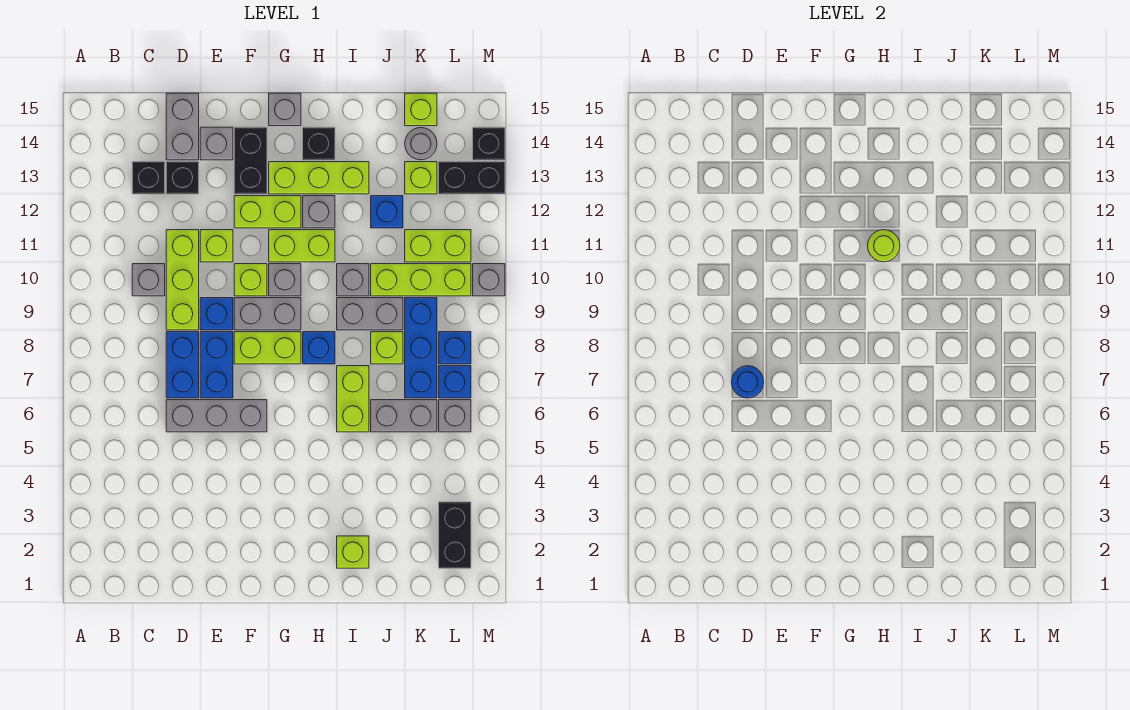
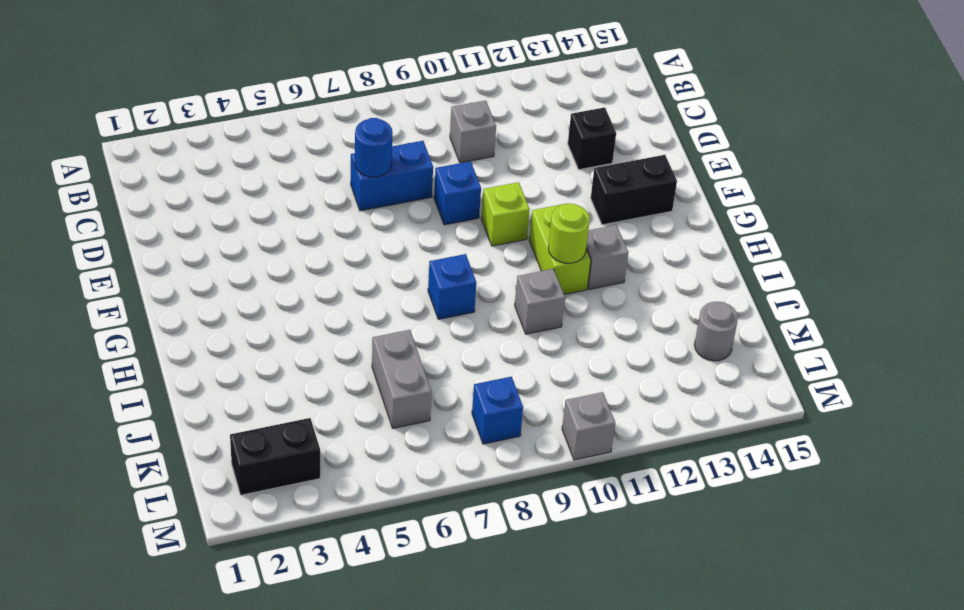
none -> black 1x1 brick [132,162,165,194]
none -> grey 1x3 brick [166,400,267,432]
none -> lime 1x3 brick [166,230,199,330]
none -> grey 1x2 brick [166,93,199,160]

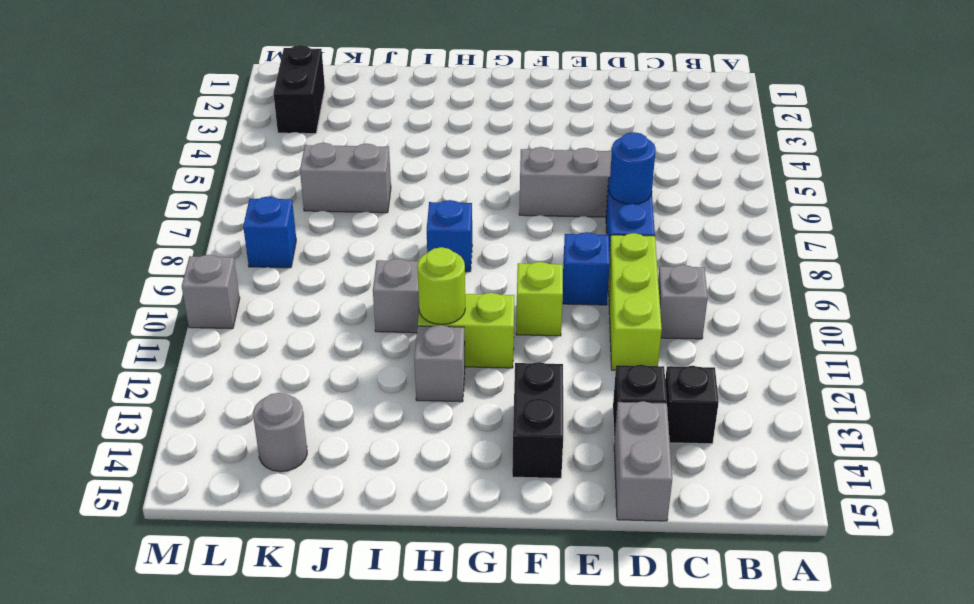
none -> blue 1x2 brick [200,332,233,398]
none -> lime 1x1 brick [200,230,233,262]
none -> grey 1x1 brick [200,127,233,160]
none -> lime 1x2 brick [234,332,301,364]

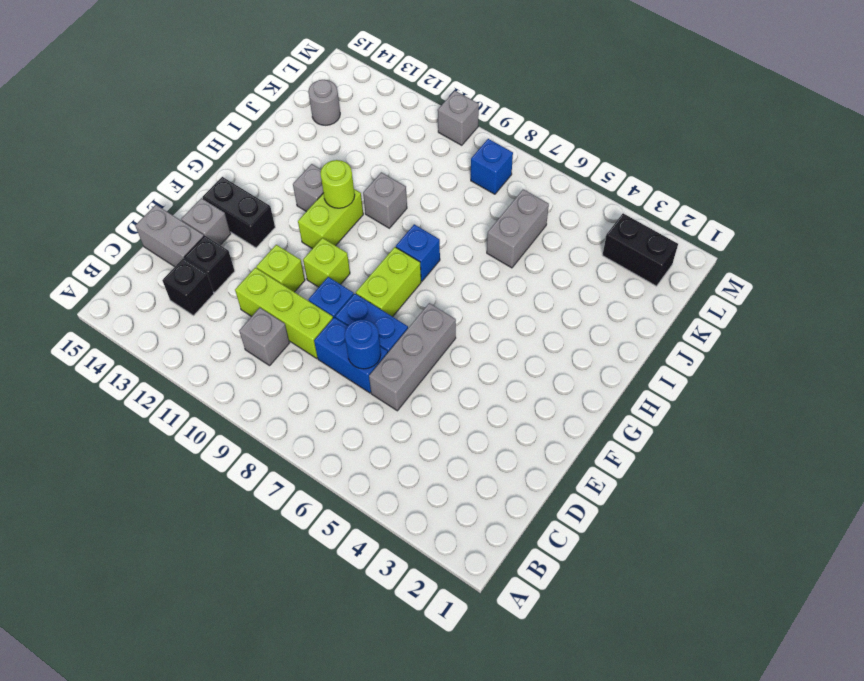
none -> grey 1x2 brick [234,298,301,330]
none -> lime 1x2 brick [234,196,301,228]
none -> grey 1x1 brick [269,264,301,296]
none -> lime 1x3 brick [269,162,369,194]

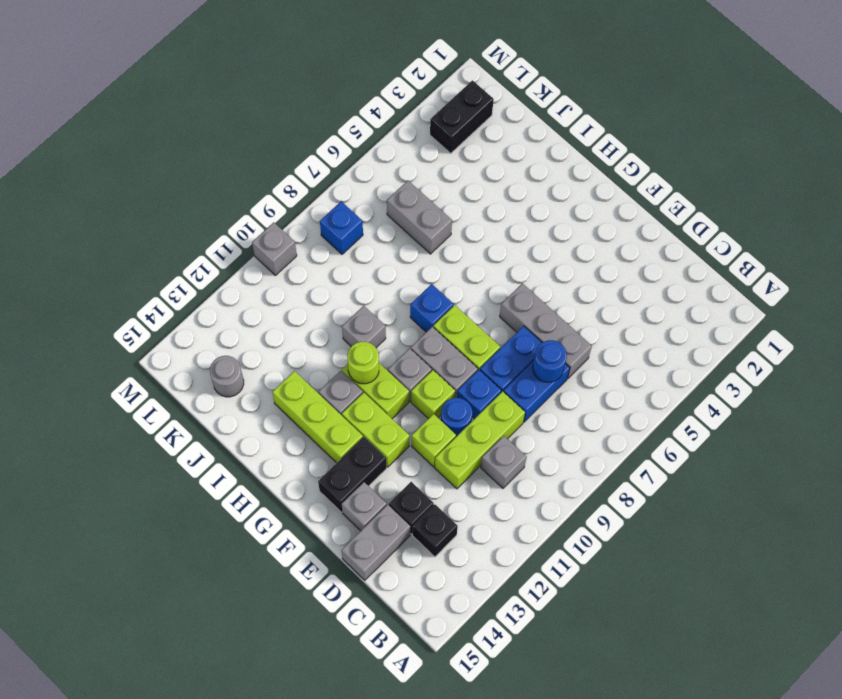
blue 1x1 round brick [441,398,472,437] -> none
none -> grey 1x1 brick [269,93,301,126]
none -> black 1x1 brick [303,127,335,160]
none -> lime 1x1 brick [337,536,369,568]
none -> lime 1x2 brick [337,366,369,432]

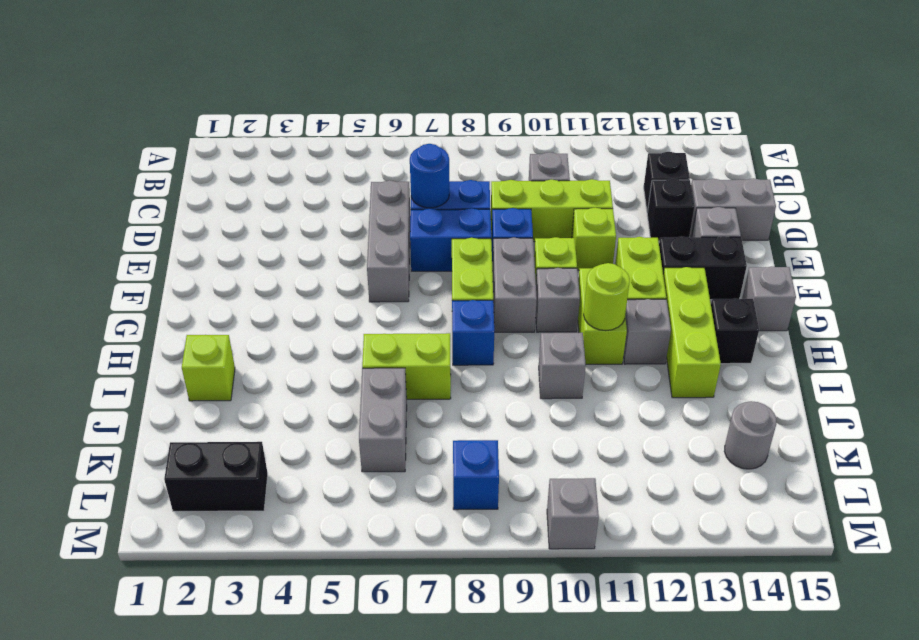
none -> grey 1x2 brick [337,298,403,330]
none -> lime 1x1 brick [371,332,403,364]
none -> lime 1x3 brick [371,264,471,296]
none -> blue 1x1 brick [371,196,403,228]

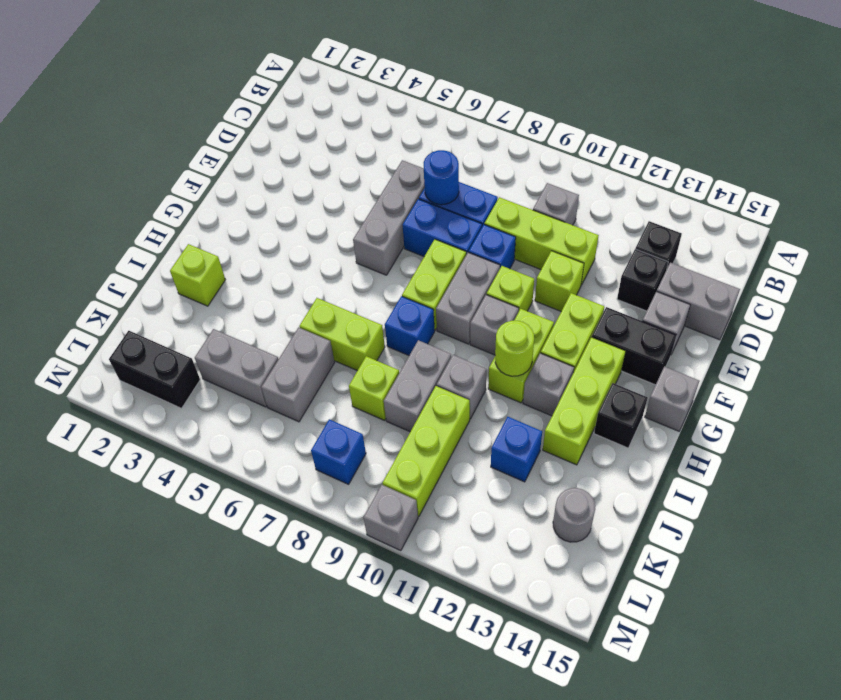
grey 1x2 brick [195,329,278,407] -> none
none -> blue 1x3 brick [405,298,437,398]
none -> lime 1x2 brick [405,230,471,262]
none -> lime 1x1 brick [405,162,437,194]
none -> lime 1x1 brick [405,93,437,126]

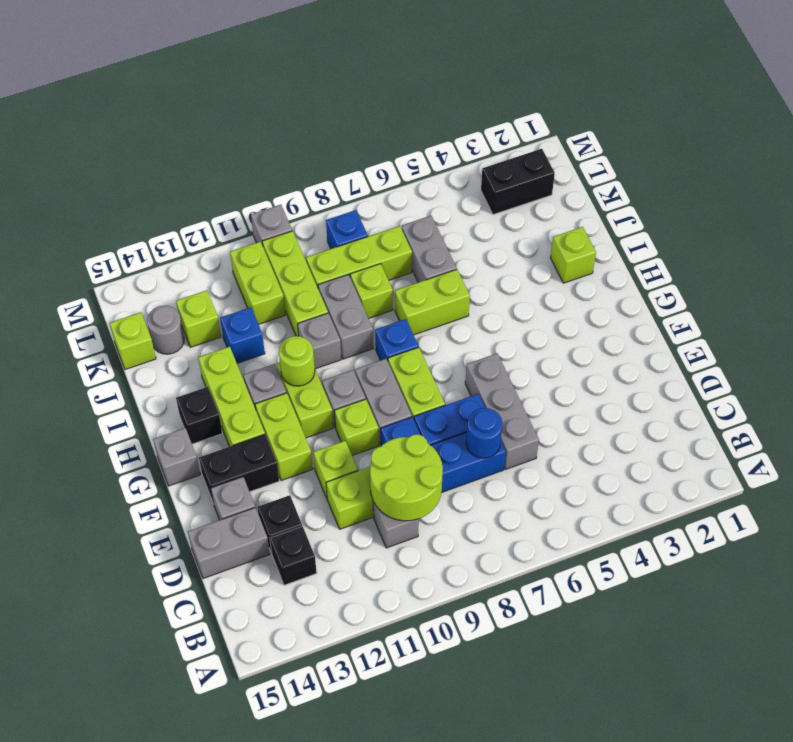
lime 2x2 round brick [370,434,443,521] -> none
lime 1x3 brick [306,226,412,287] -> blue 1x3 brick [405,298,437,398]
none -> grey 1x1 brick [439,400,471,432]
none -> blue 1x1 brick [439,366,471,398]
none -> black 1x2 brick [439,162,505,194]
none -> black 1x1 brick [473,127,505,160]

